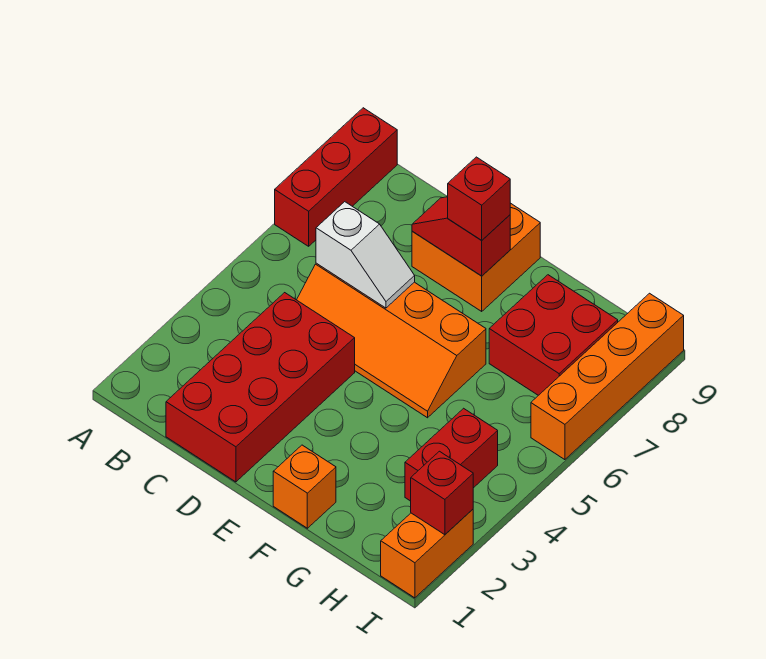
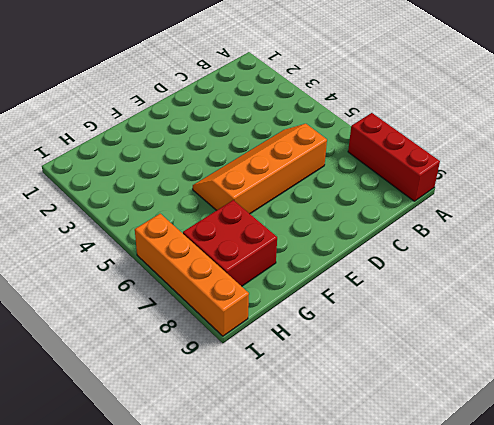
none -> red 2x4 brick [166,293,355,482]
none -> orange 2x2 brick [412,203,540,311]
none -> orange 1x1 brick [273,445,336,528]

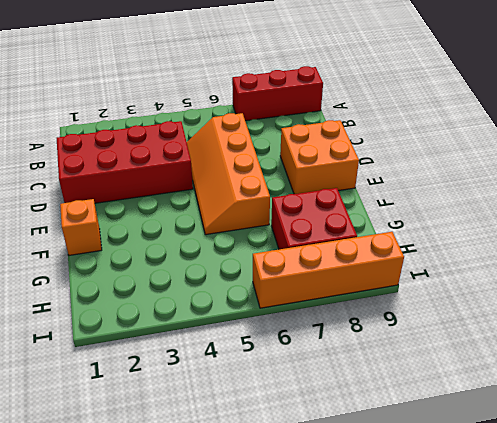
none -> red 1x2 brick [405,408,498,501]
none -> orange 1x2 brick [381,509,473,598]
none -> white 1x2 slope [316,202,415,308]

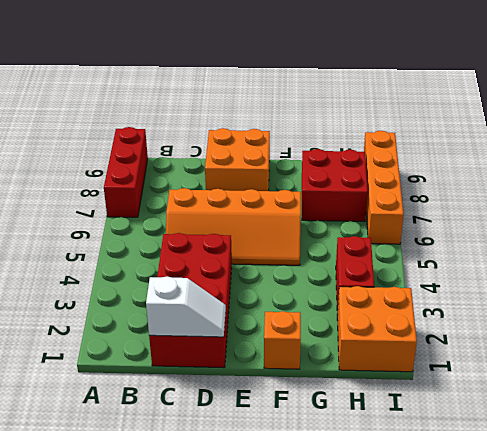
white 1x2 slope [146,277,226,337] -> white 1x2 slope moved to [316,202,415,308]
orange 2x2 brick [337,286,417,372] -> orange 1x2 brick [381,509,473,598]
none -> red 1x2 slope [412,197,510,276]
none -> red 1x1 brick [411,451,473,535]
none -> red 1x1 brick [448,157,510,240]

